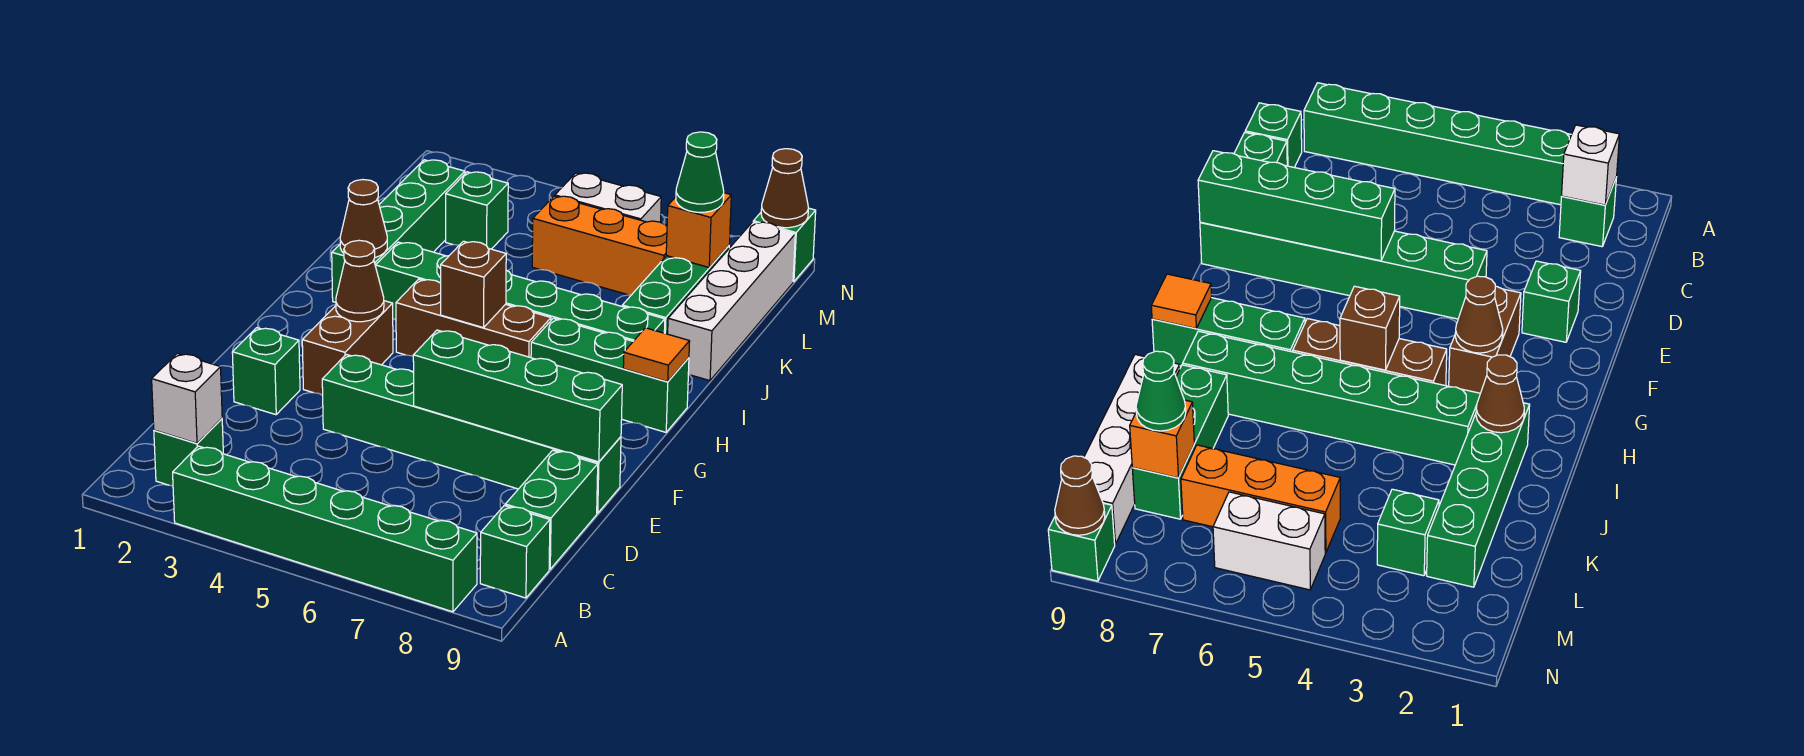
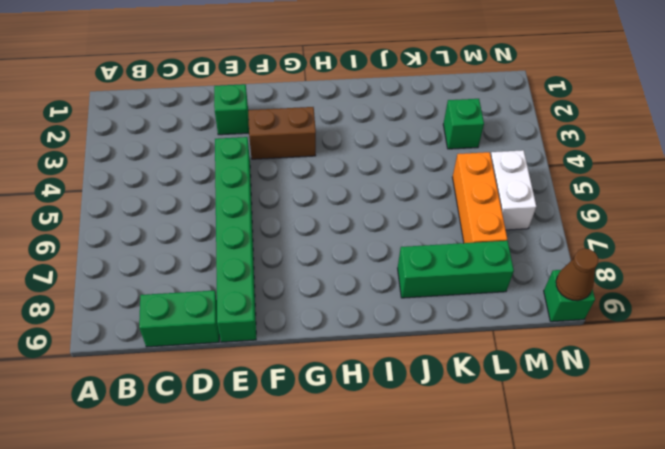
none -> green 1x6 brick [173,446,477,612]
none -> green 1x1 brick [154,419,223,486]
none -> green 1x1 brick [480,506,550,598]

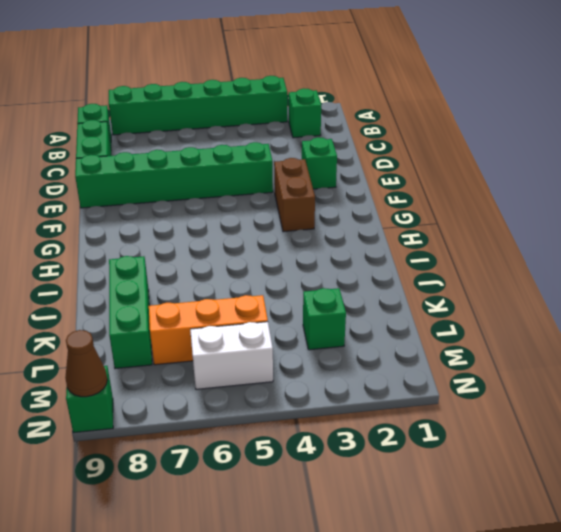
none -> brown 1x3 brick [396,279,551,358]
none -> green 1x3 brick [531,318,689,432]
none -> green 1x4 brick [332,160,465,302]

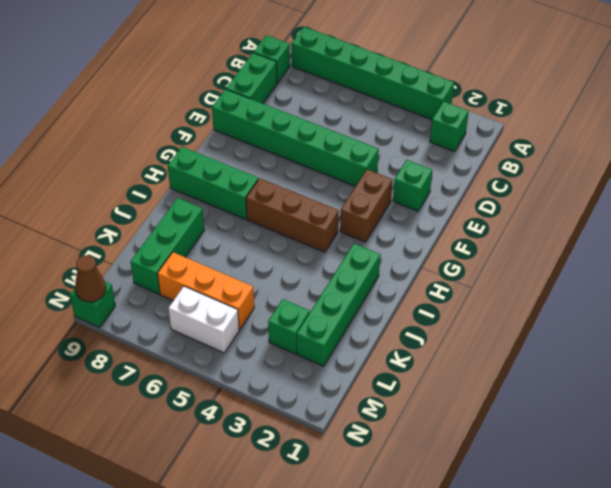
none -> green 1x6 brick [376,242,665,341]
none -> white 1x4 brick [668,222,795,381]
none -> white 1x1 brick [152,353,222,443]

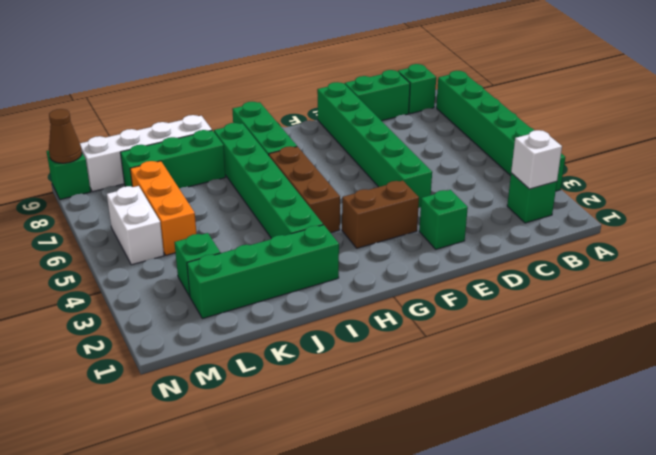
none -> green 1x4 brick [413,330,622,462]
none -> brown 1x1 cone [336,240,384,322]
none -> brown 1x1 brick [441,241,506,328]

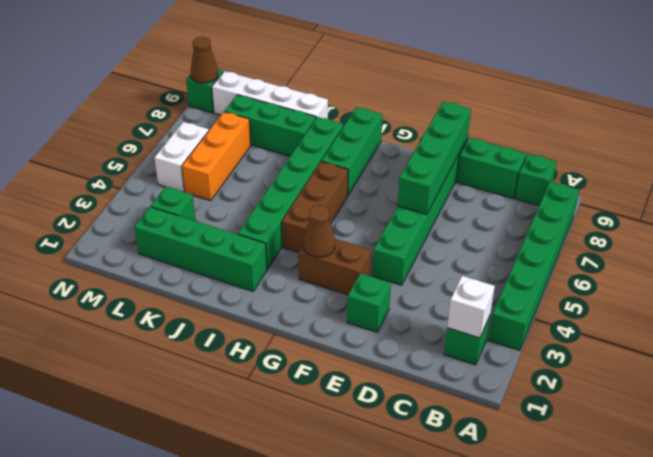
none -> brown 1x1 brick [441,241,506,328]
none -> orange 1x1 tile [623,328,690,382]
none -> brown 1x1 cone [340,180,387,257]

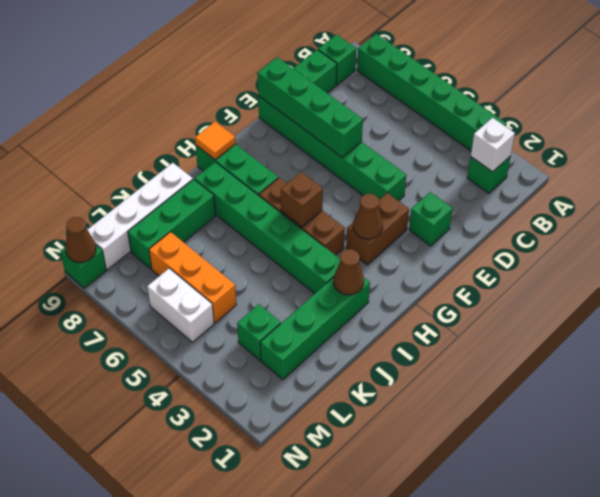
none -> orange 1x1 brick [666,193,731,267]
none -> green 1x1 cone [676,132,724,212]

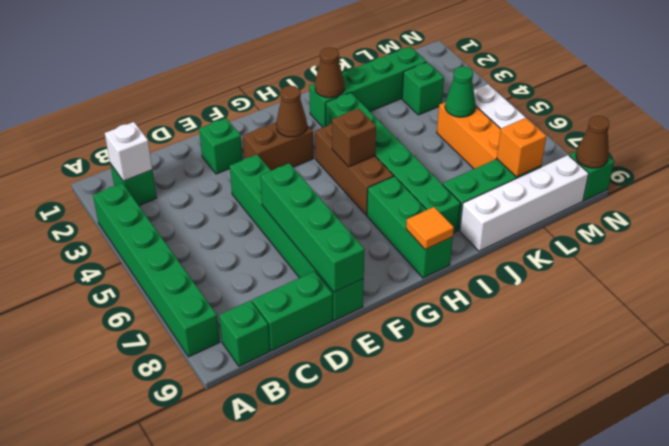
green 1x1 cone [445,66,476,117] -> green 1x1 cone moved to [676,132,724,212]

